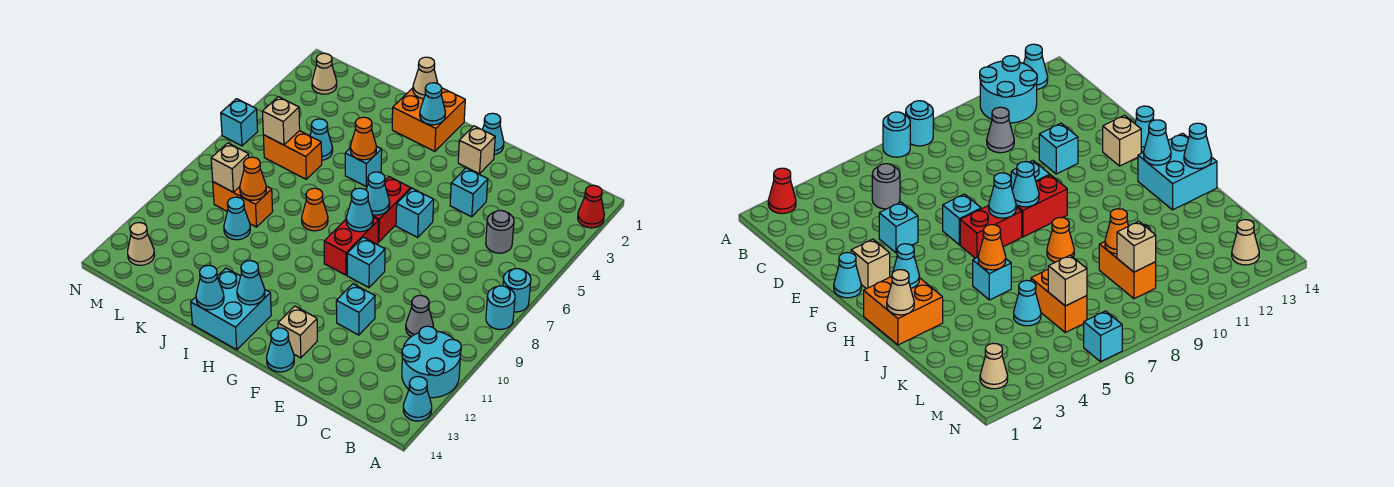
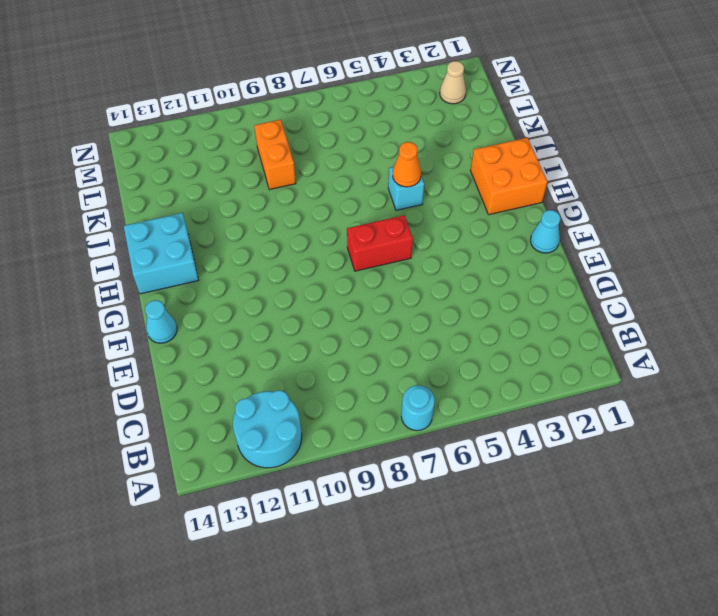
none -> red 1x1 cone [578,185,604,228]
none -> cyan 1x1 round brick [486,286,515,330]
none -> cyan 1x1 cone [403,377,432,421]
none -> grey 1x1 round brick [486,210,514,253]

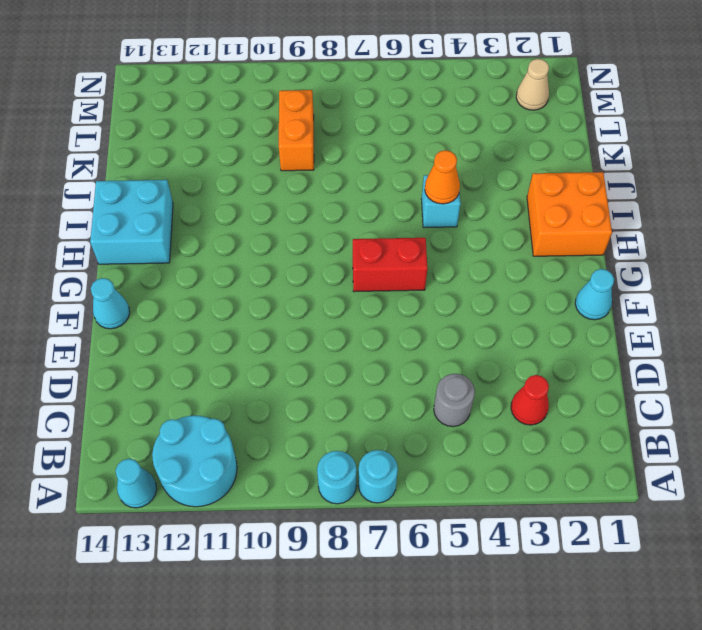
red 1x1 cone [511,375,549,425] -> red 1x1 cone moved to [578,185,604,228]
none -> grey 1x1 cone [406,295,433,337]
none -> cyan 1x1 brick [450,168,488,217]
none -> cyan 1x1 brick [336,284,375,335]
none -> tan 1x1 brick [458,126,495,174]

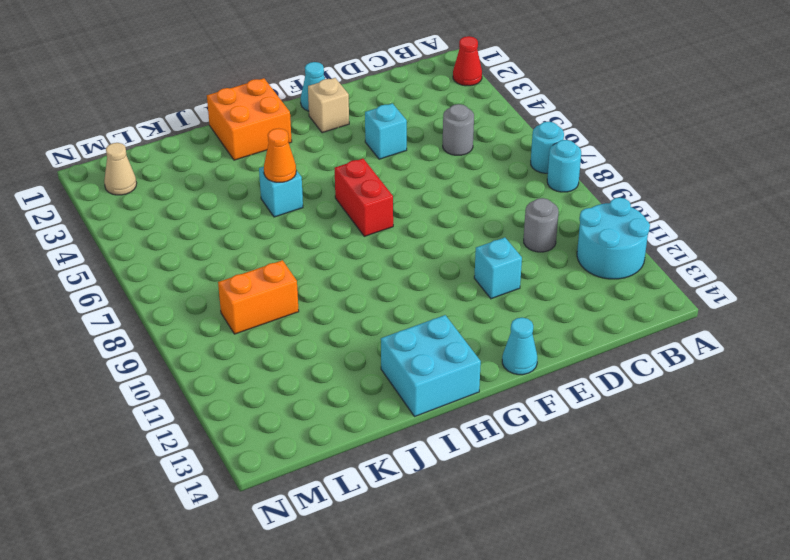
grey 1x1 round brick [524,198,559,252] -> grey 1x1 cone [406,295,433,337]
none -> cyan 1x1 cone [403,377,432,421]
none -> cyan 1x1 brick [396,188,434,237]
none -> cyan 1x1 brick [347,237,385,288]
none -> tan 1x1 brick [278,306,317,358]

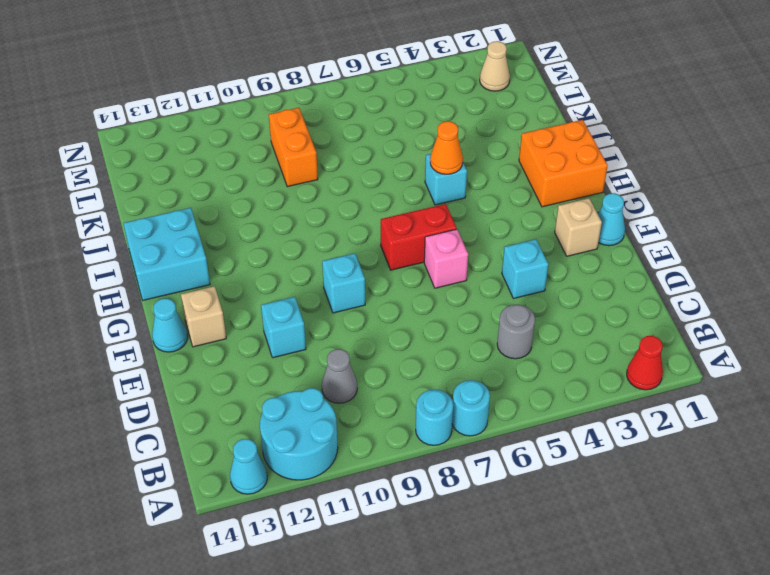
pink 1x1 brick [424,229,468,288] -> cyan 1x1 brick [396,188,434,237]
none -> red 1x2 brick [324,217,378,275]
none -> orange 1x1 cone [302,188,328,231]
none -> cyan 1x1 cone [310,119,333,160]
none -> orange 1x2 brick [263,131,322,179]

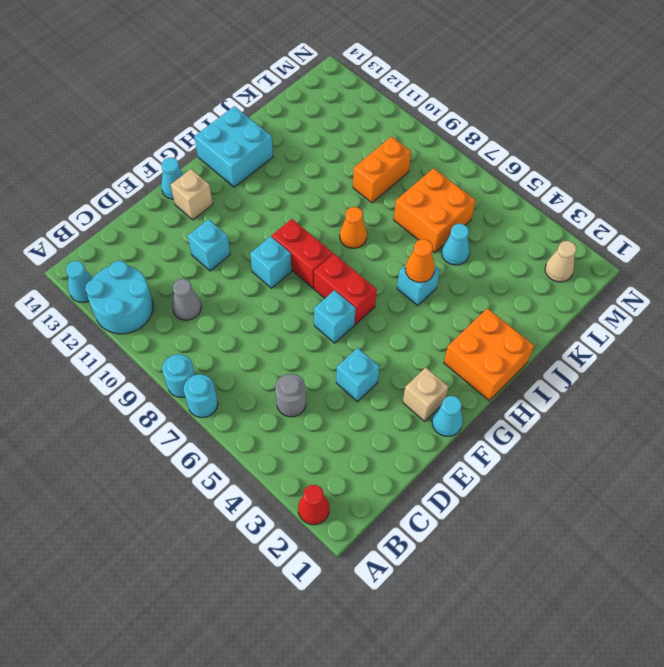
orange 2x2 brick [394,168,476,253] -> orange 1x2 brick [263,131,322,179]
none -> cyan 1x1 cone [224,197,250,240]
none -> tan 1x1 cone [128,223,155,265]
none -> cyan 1x1 brick [221,99,258,146]
none -> cyan 1x1 cone [366,172,390,215]

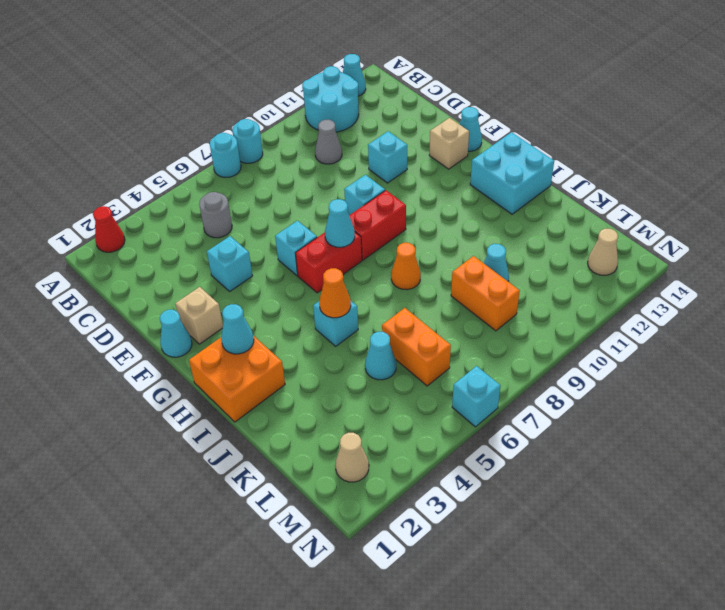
none -> cyan 1x1 cone [346,188,373,232]
none -> cyan 1x1 cone [237,261,265,305]
none -> tan 1x1 cone [413,57,438,99]
none -> cyan 1x1 cone [196,265,224,310]

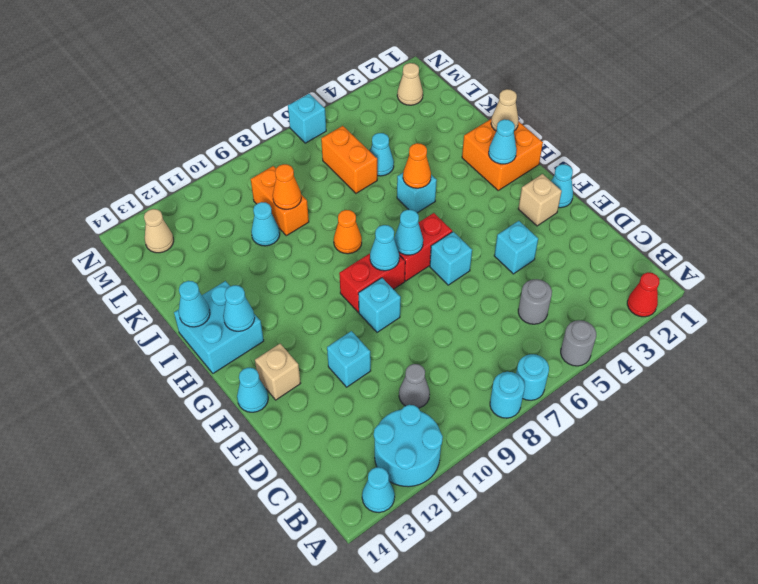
grey 1x1 round brick [561,320,596,366] -> none
none -> tan 1x1 brick [262,97,300,145]
none -> tan 1x1 brick [211,143,249,192]

